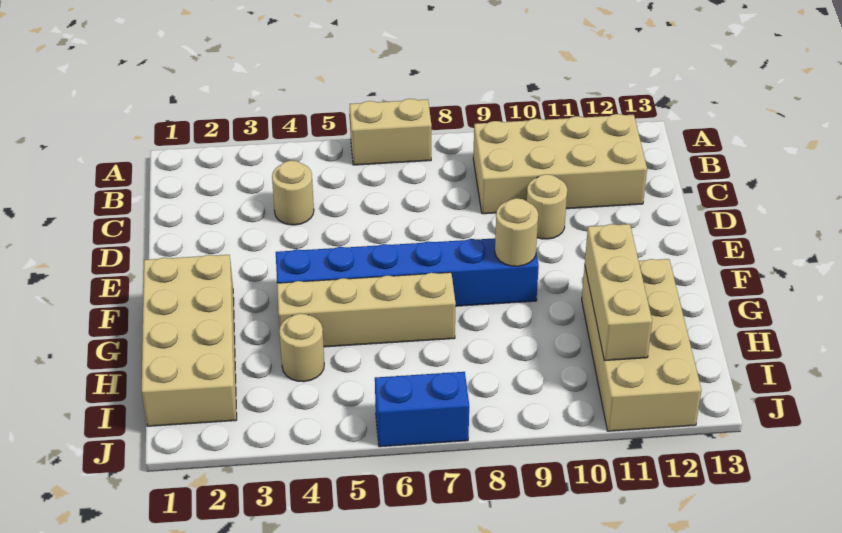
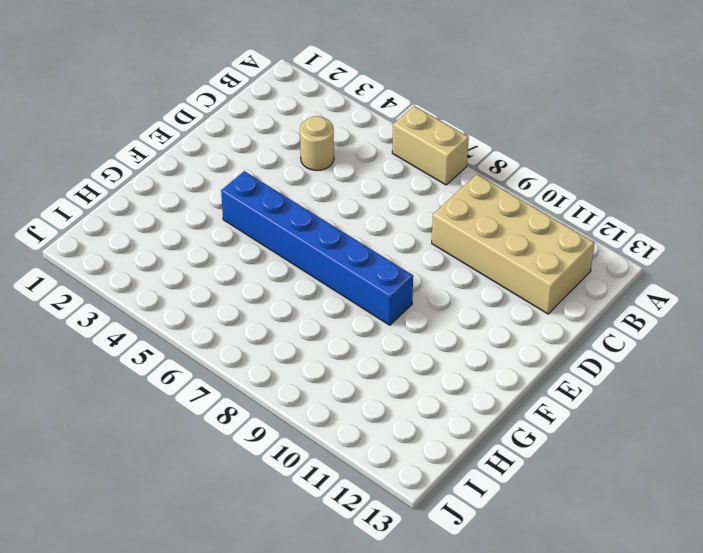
none -> tan 1x1 round brick [527,174,567,239]
none -> tan 2x4 brick [142,255,237,426]
none -> tan 1x4 brick [277,272,456,347]

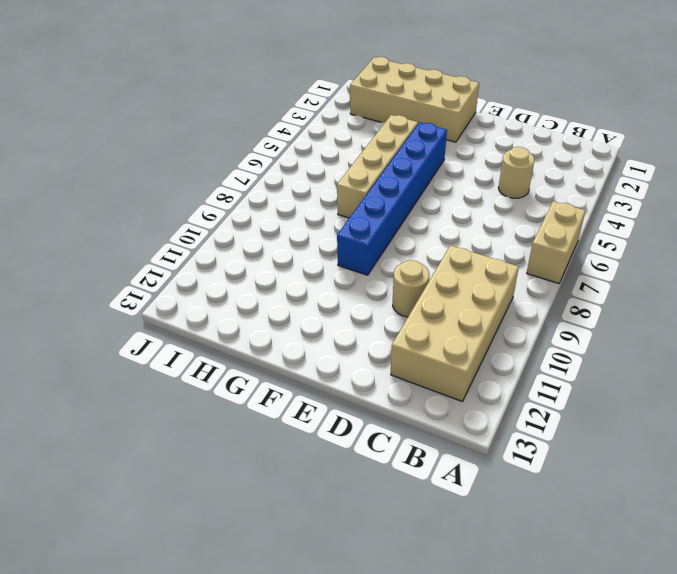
none -> tan 2x4 brick [582,259,701,431]
none -> tan 1x1 round brick [279,314,324,382]
none -> blue 1x2 brick [375,372,469,447]

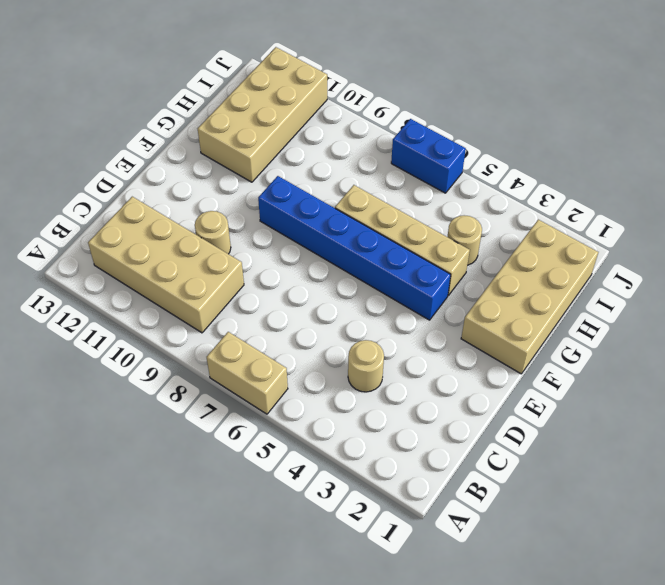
none -> tan 1x1 round brick [495,198,538,266]
none -> tan 1x3 brick [585,224,652,361]

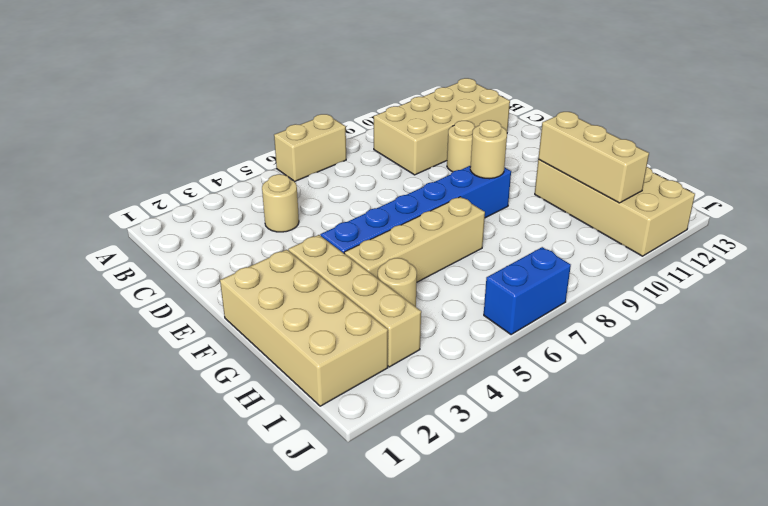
tan 1x4 brick [288,235,421,367] -> none

